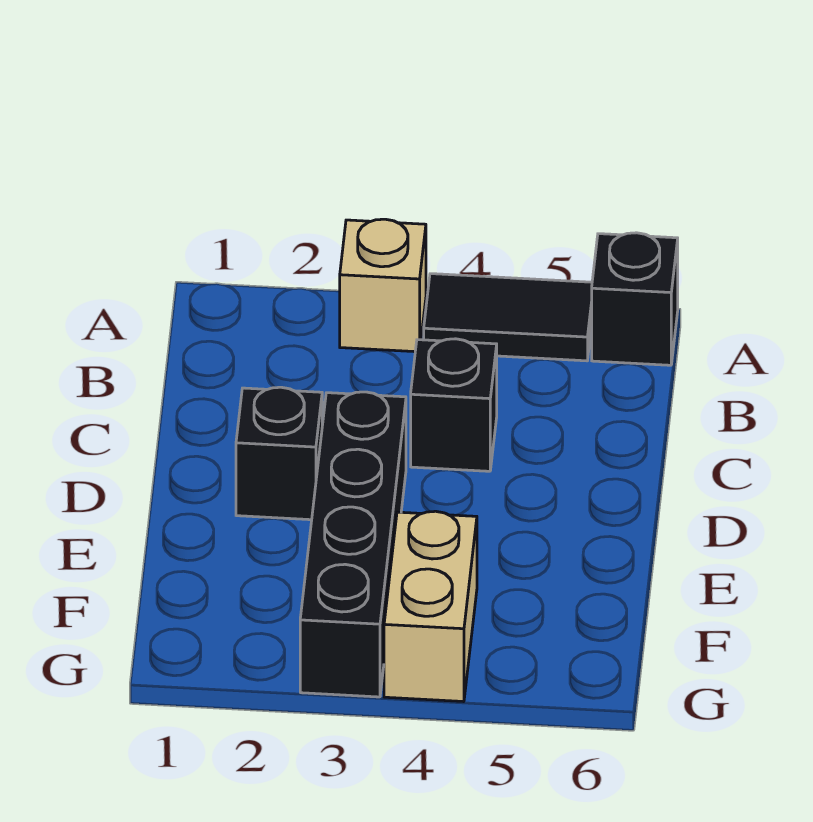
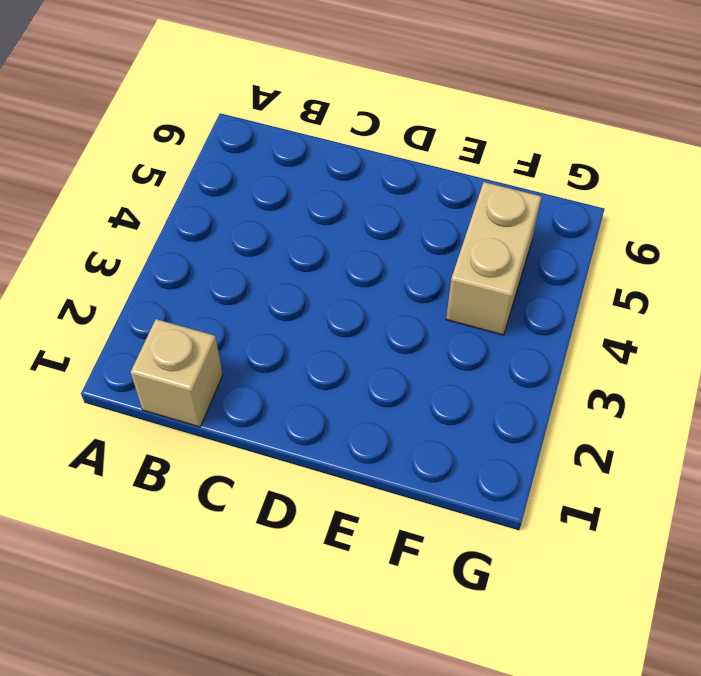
tan 1x1 brick [131,319,223,427] -> tan 1x1 brick moved to [340,219,426,352]
tan 1x2 brick [446,182,541,335] -> tan 1x2 brick turned to [384,511,477,702]
none -> black 1x2 tile [424,274,592,361]
none -> black 1x1 brick [592,233,678,365]

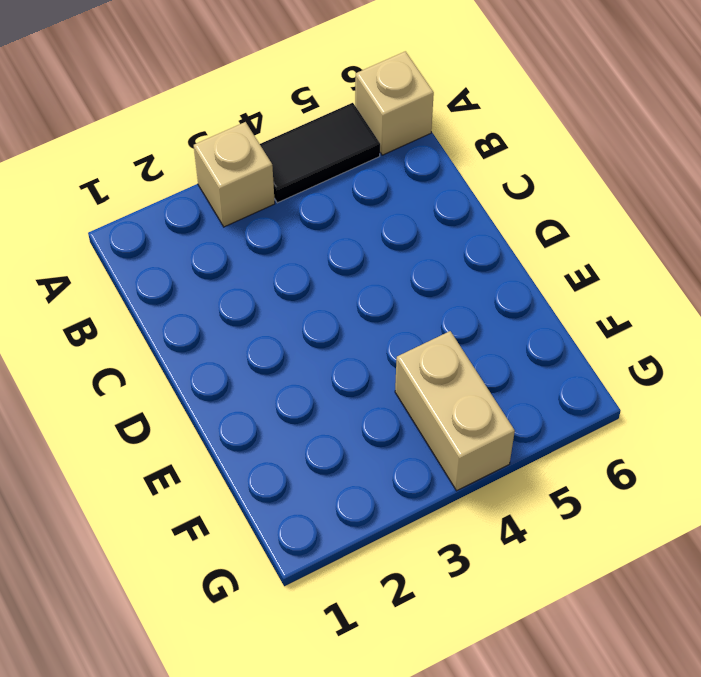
tan 1x1 brick [355,51,434,155] -> black 1x1 brick [592,233,678,365]
none -> black 1x1 brick [411,339,497,471]
none -> black 1x1 brick [236,387,322,520]

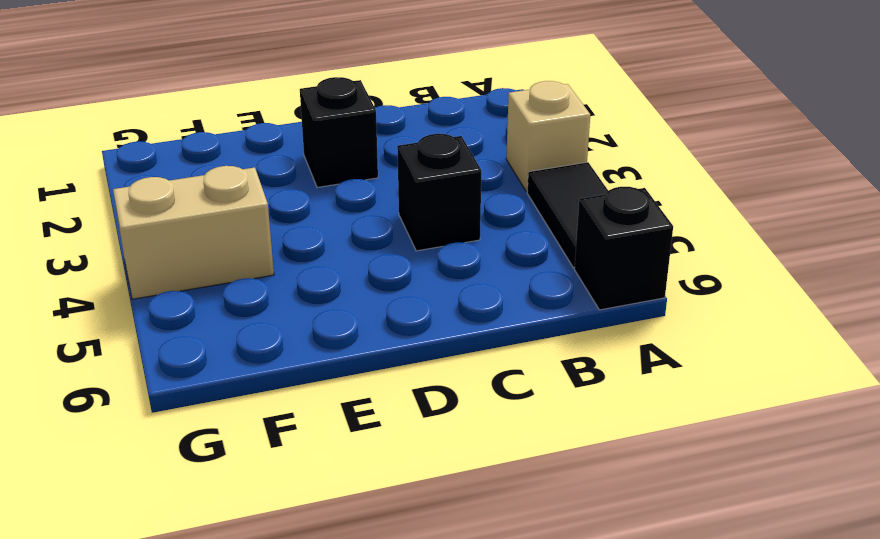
none -> black 1x4 brick [300,392,406,697]

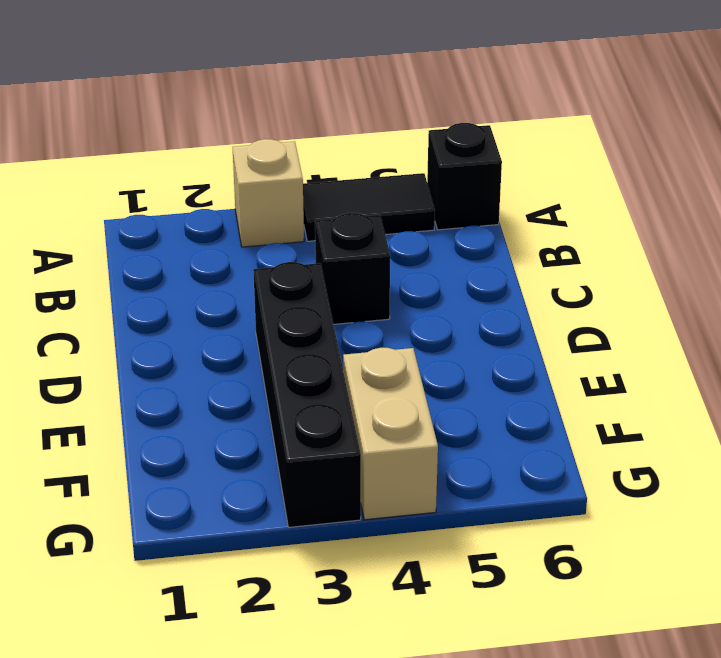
none -> black 1x1 brick [236,387,322,520]

